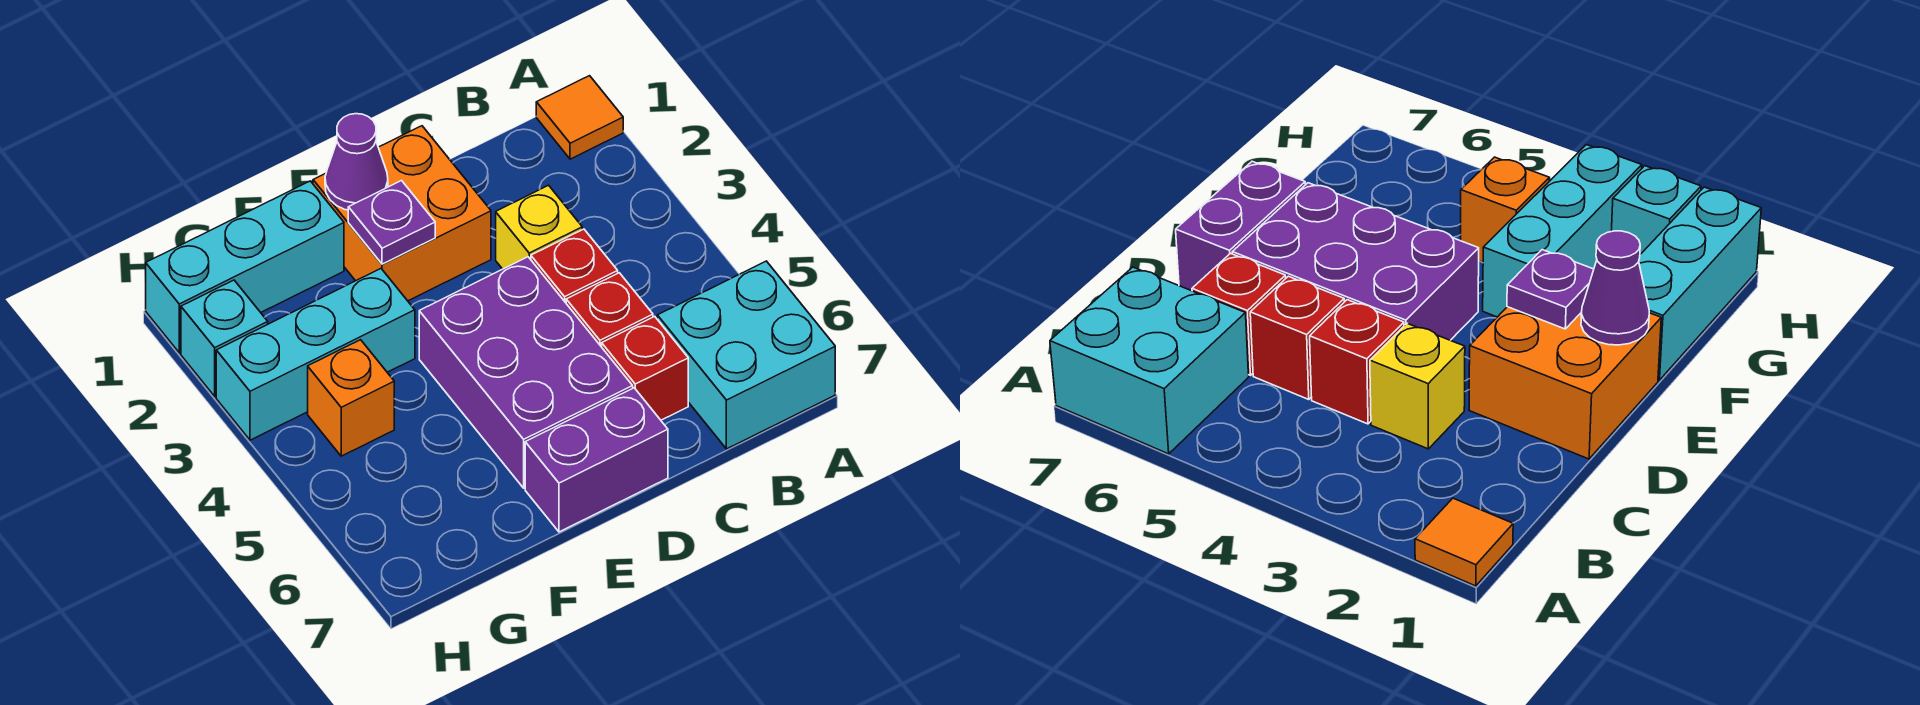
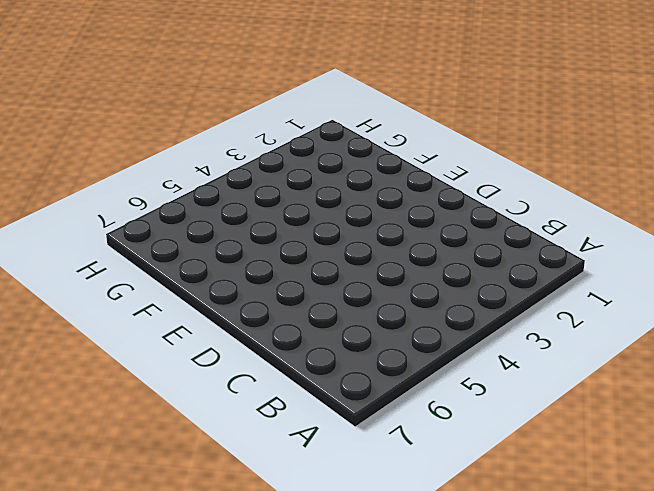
none -> orange 1x1 tile [536,76,623,159]
none -> cyan 2x2 brick [657,261,835,449]
none -> yellow 1x1 brick [496,185,582,269]

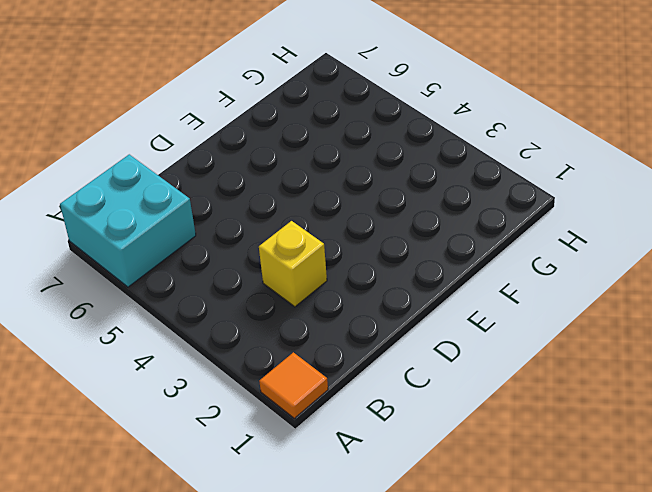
none -> red 1x1 brick [531,229,618,303]
none -> red 1x1 brick [566,273,653,347]
none -> red 1x1 brick [602,316,688,420]

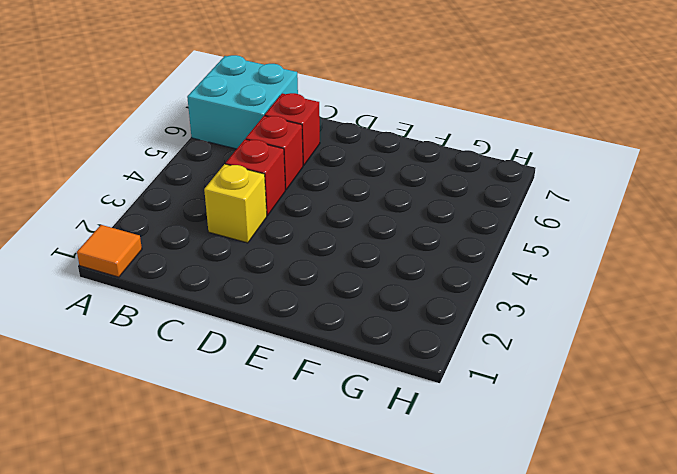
none -> orange 2x2 brick [313,126,491,301]
none -> purple 2x3 brick [419,257,633,488]
none -> purple 1x2 brick [525,388,668,532]

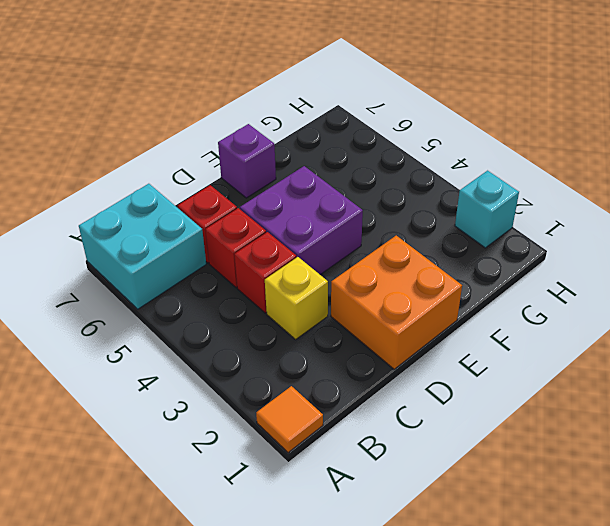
purple 2x2 brick [240,166,363,274] -> purple 2x3 brick [419,257,633,488]
purple 1x1 brick [218,124,276,198] -> purple 1x2 brick [525,388,668,532]
none -> cyan 1x3 brick [146,181,344,353]
none -> cyan 1x3 brick [216,269,415,440]
none -> orange 1x1 brick [308,340,394,456]

